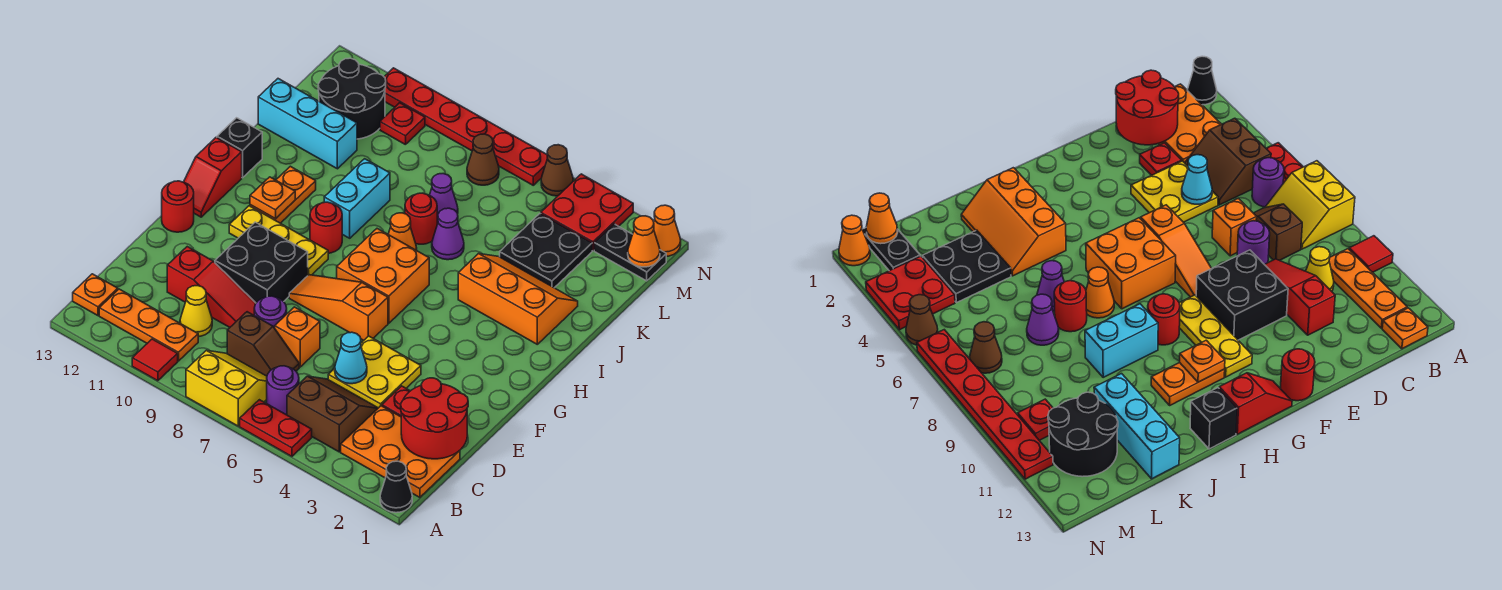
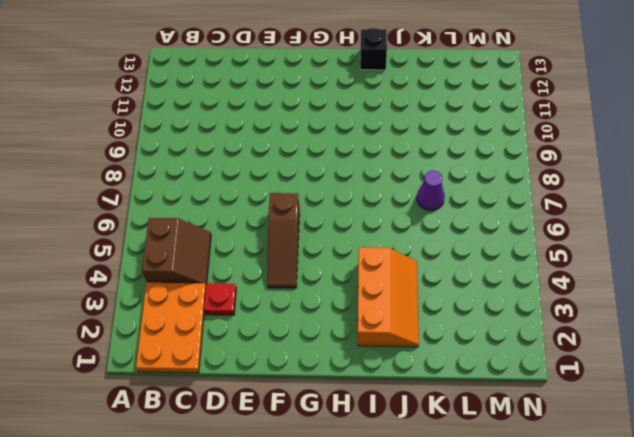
brown 1x3 slope [267,193,300,288] -> orange 1x3 slope [289,275,388,340]
none -> black 1x1 cone [380,461,412,513]
none -> red 1x2 plate [240,400,312,456]
none -> yellow 2x2 slope [186,350,267,426]
none -> red 1x1 tile [132,339,178,381]

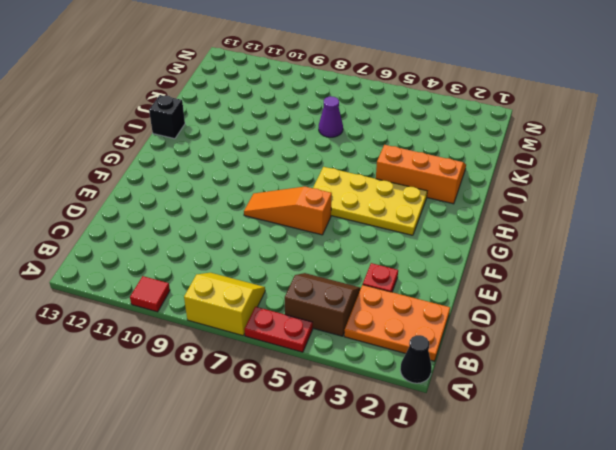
yellow 2x4 plate [313,167,427,235] -> orange 2x2 brick [337,229,429,323]
none -> purple 1x1 round brick [267,366,299,415]
none -> orange 1x3 plate [99,289,198,361]
none -> orange 1x1 plate [73,274,118,316]
none -> brown 1x2 slope [227,312,299,376]

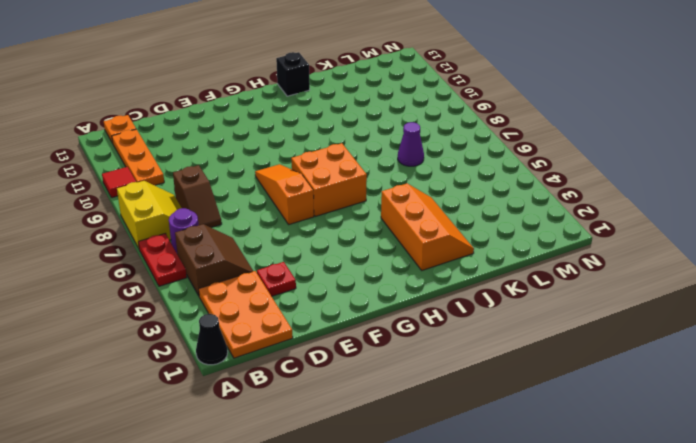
none -> yellow 1x1 cone [180,286,212,337]
none -> yellow 2x2 plate [328,336,421,408]
none -> orange 1x1 brick [275,307,320,367]
none -> purple 1x1 round brick [254,296,287,328]

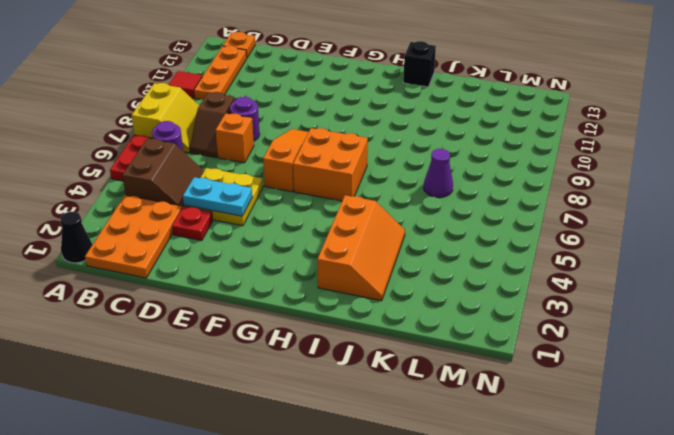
cyan 1x2 plate [183,177,252,216] -> none
none -> yellow 1x1 cone [180,286,212,337]
none -> red 1x3 slope [167,247,256,327]
none -> black 2x2 brick [215,222,308,303]
none -> red 1x1 round brick [162,181,194,232]

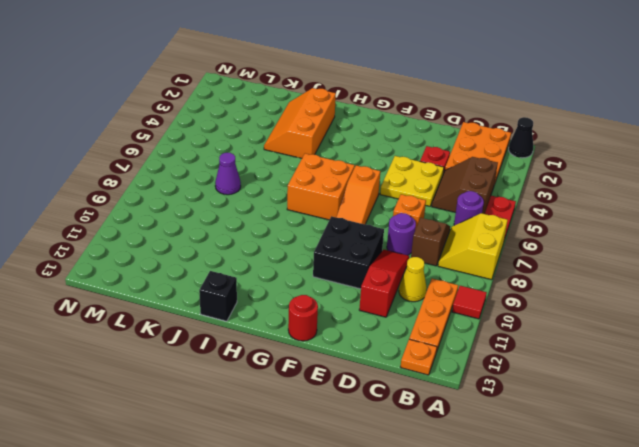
none -> yellow 1x3 plate [229,206,328,275]
none -> red 1x2 slope [184,138,242,217]
none -> red 1x1 round brick [310,202,342,253]
none -> orange 1x2 plate [250,166,316,223]

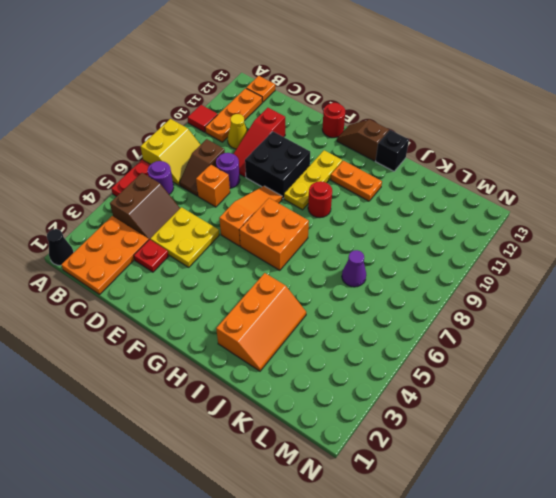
brown 1x2 slope [337,119,389,161] -> red 1x2 slope [184,138,242,217]
none -> orange 1x1 cone [388,213,417,250]
none -> cyan 1x2 brick [324,159,390,238]
none -> purple 1x1 cone [432,208,464,260]
none -> red 1x1 round brick [405,193,437,244]

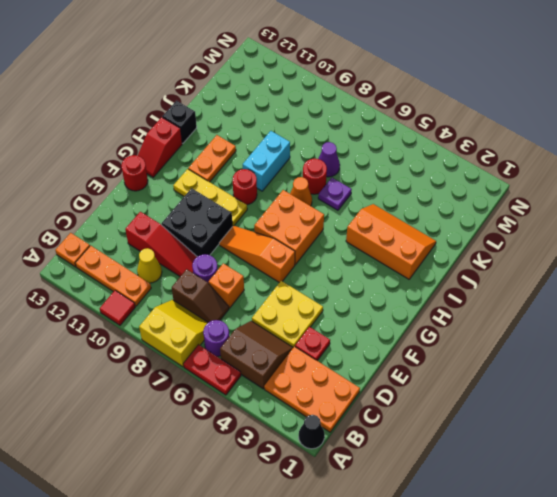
purple 1x1 plate [318,178,352,210] -> purple 1x1 cone [432,208,464,260]
none -> black 2x2 plate [500,214,592,288]
none -> cyan 1x3 brick [258,79,357,169]
none -> black 2x2 round brick [318,58,386,139]
none -> black 1x2 plate [594,224,666,281]

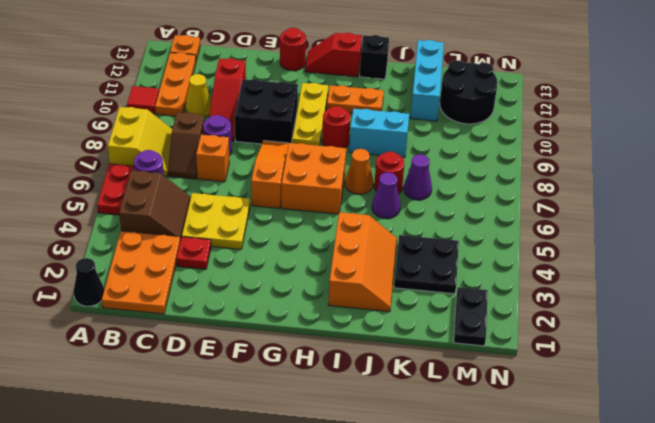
none -> red 2x2 plate [541,174,633,250]
none -> brown 1x1 cone [467,134,499,185]
none -> red 1x1 plate [380,103,425,145]
none -> orange 1x1 cone [654,205,681,256]

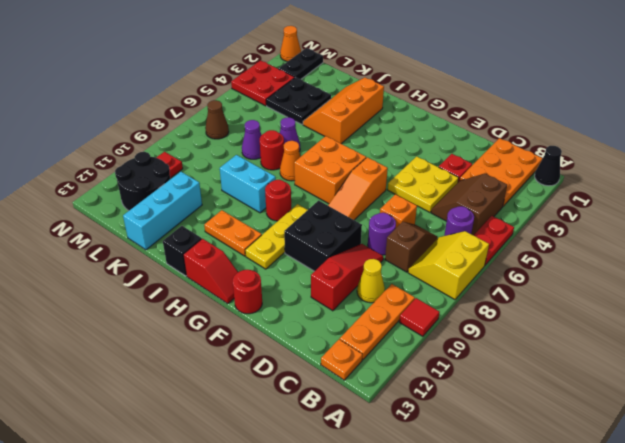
none -> brown 1x1 cone [541,145,573,196]
none -> red 1x6 plate [384,68,548,185]
none -> red 2x2 round brick [401,378,468,459]
none -> cyan 1x1 cone [335,332,367,384]

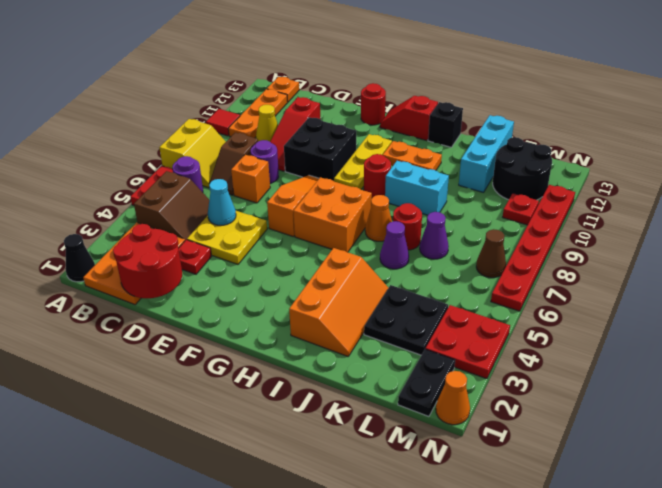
none -> brown 1x1 cone [541,145,573,196]
none -> orange 1x1 plate [250,177,295,219]
none -> orange 1x1 cone [628,216,660,267]

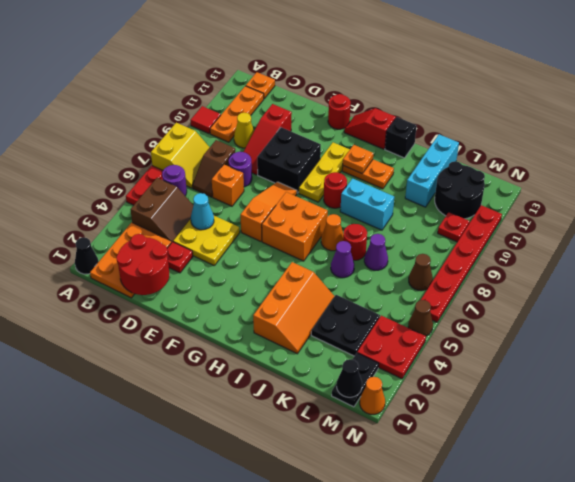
black 1x1 cone [337,359,362,397] -> orange 1x1 cone [628,216,660,267]

